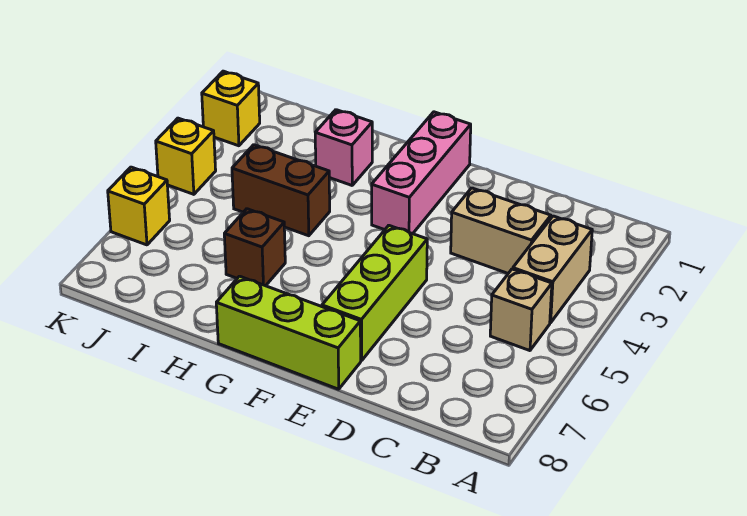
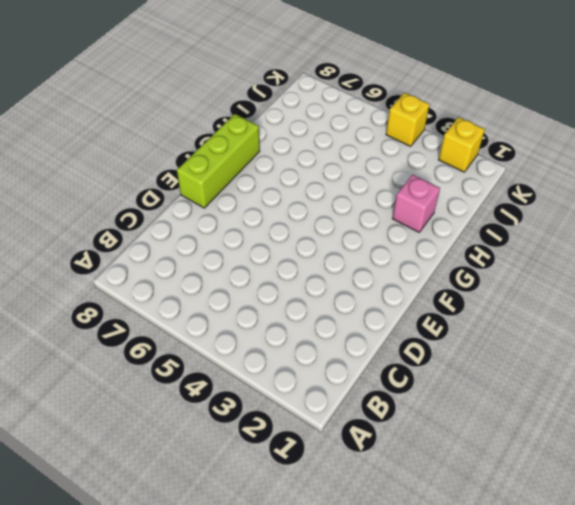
none -> tan 1x2 brick [513,216,592,323]
none -> tan 1x1 brick [490,269,552,351]
none -> tan 1x2 brick [451,188,551,273]

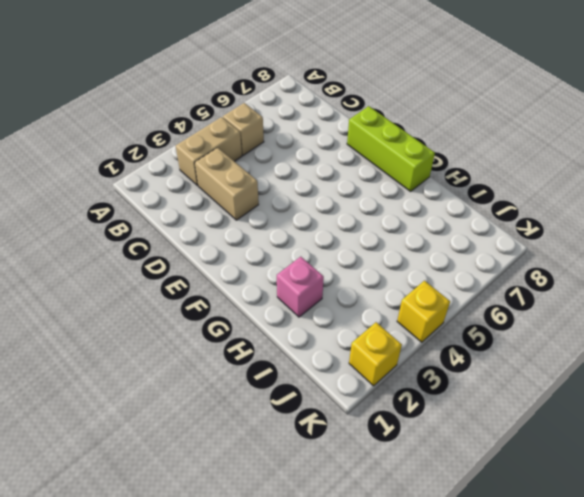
none -> lime 1x3 brick [322,226,427,361]
none -> pink 1x3 brick [372,112,471,234]
none -> brown 1x2 brick [232,145,330,236]

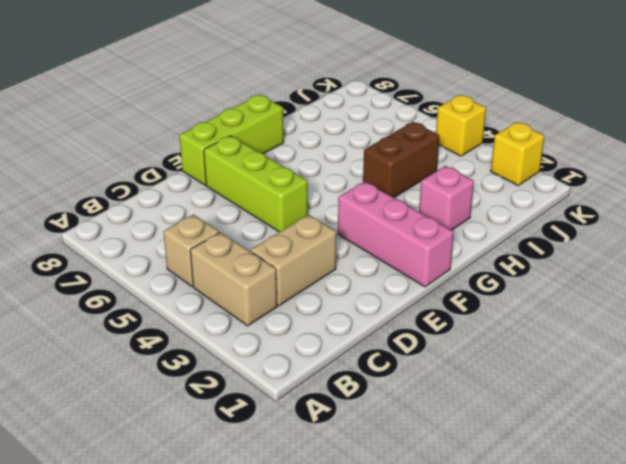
none -> brown 1x1 brick [224,209,285,286]
none -> yellow 1x1 brick [108,167,170,245]

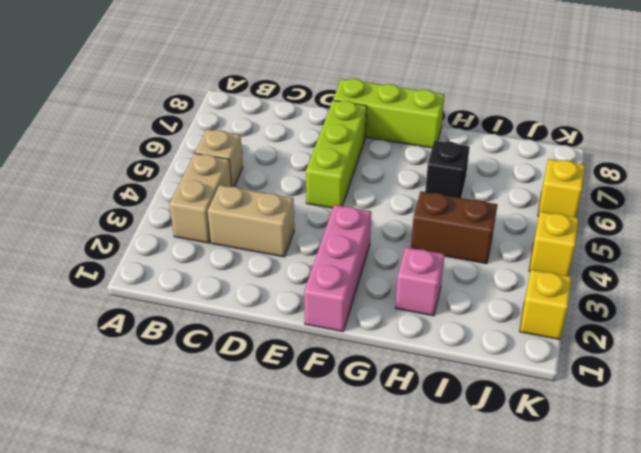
black 1x1 brick [425,141,470,198] -> brown 1x1 brick [224,209,285,286]

